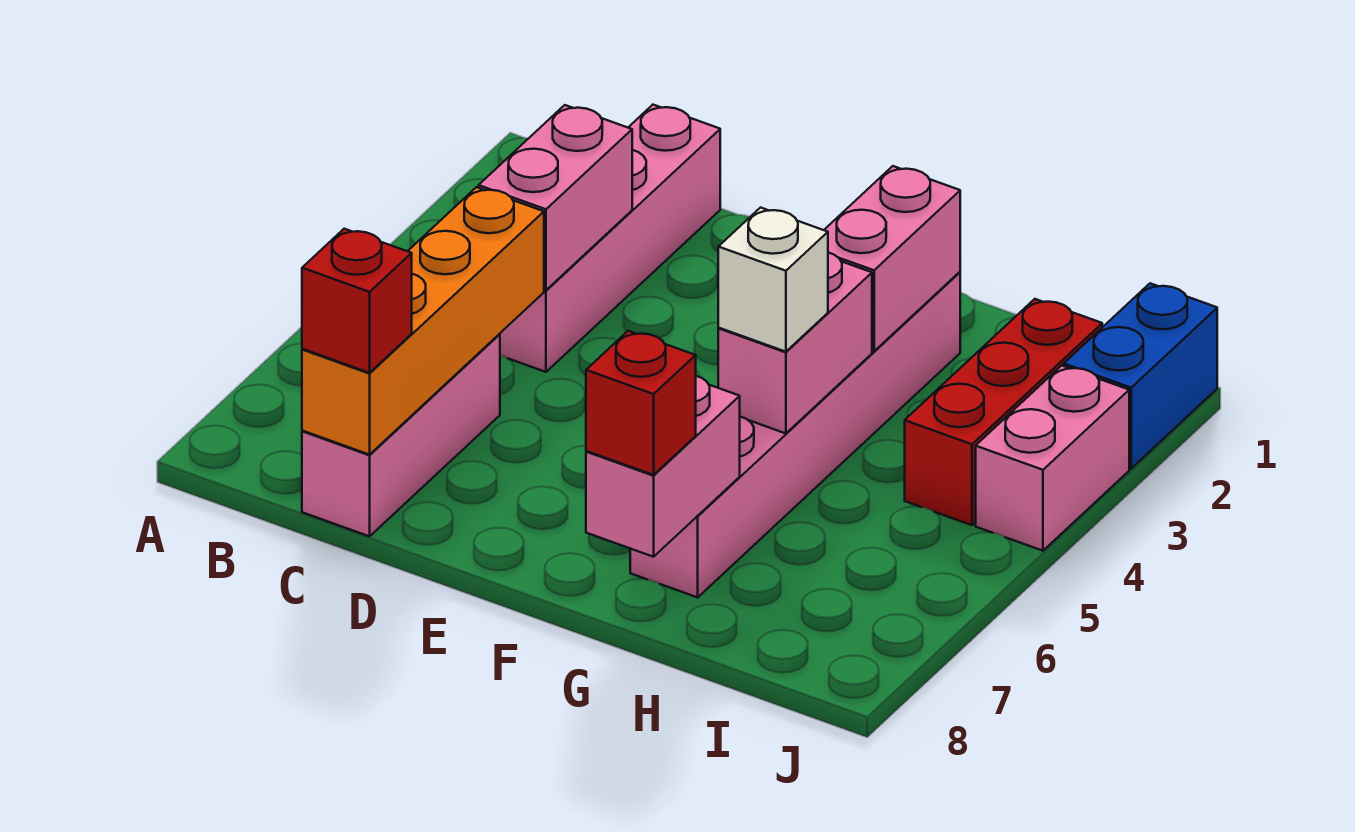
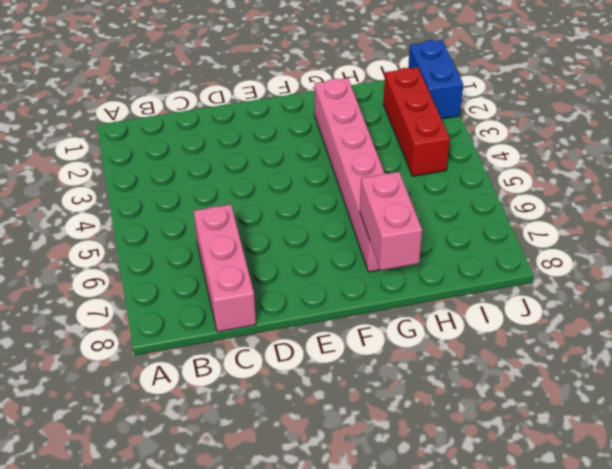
none -> pink 1x4 brick [500,105,720,372]
none -> pink 1x2 brick [976,366,1129,551]
none -> pink 1x2 brick [479,105,632,290]

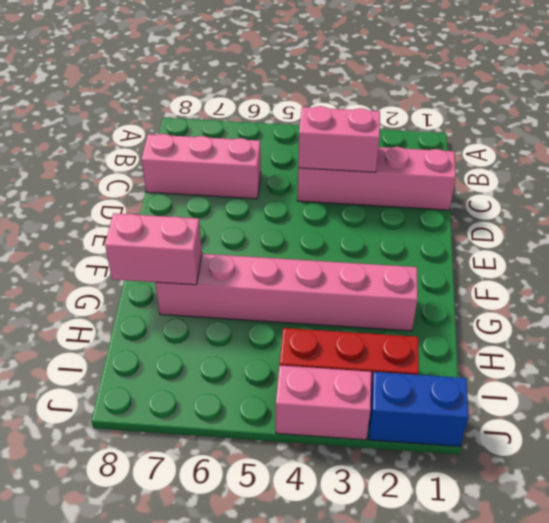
none -> orange 1x4 brick [302,187,544,455]
none -> pink 1x2 brick [825,166,960,351]
none -> pink 1x2 brick [718,253,872,433]

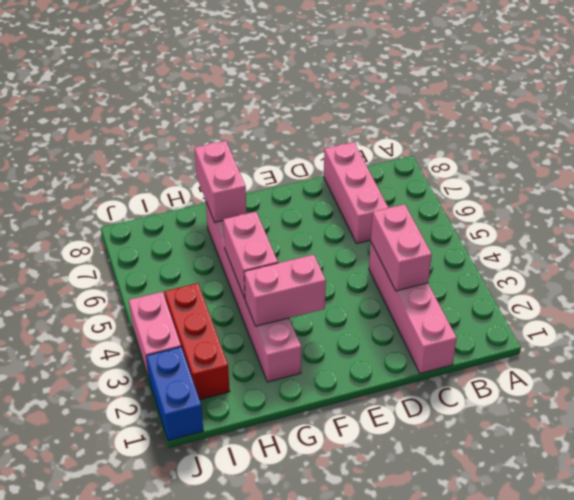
pink 1x2 brick [244,255,326,326] -> pink 1x2 brick turned to [825,166,960,351]
none -> orange 1x4 brick [302,187,544,455]
none -> red 1x1 brick [302,229,412,373]
none -> white 1x1 brick [718,208,828,352]

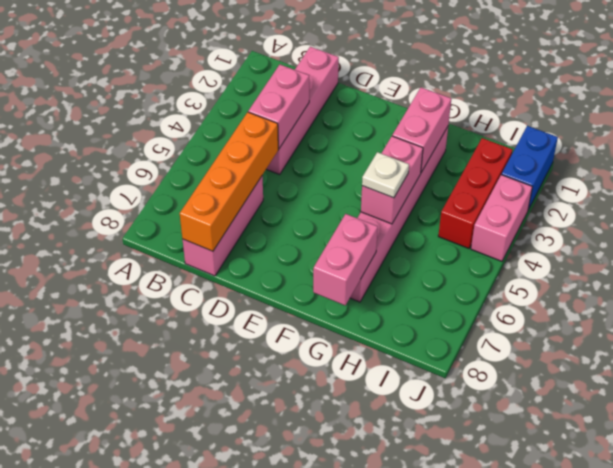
white 1x1 plate [362,152,409,198] -> white 1x1 brick [718,208,828,352]
none -> red 1x1 brick [302,229,412,373]
none -> red 1x1 brick [586,331,696,475]

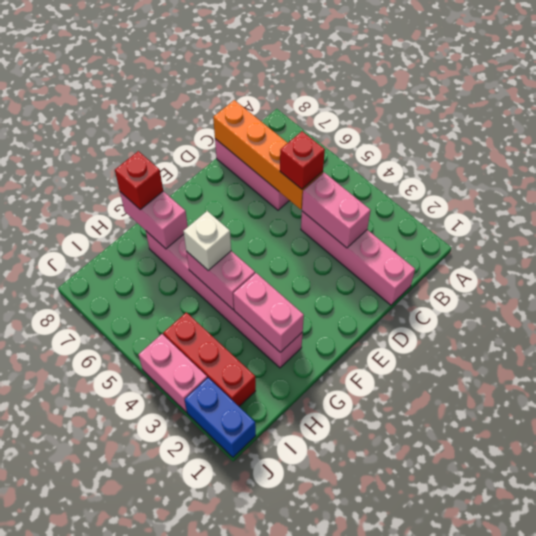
red 1x1 brick [280,131,325,189] -> red 1x1 brick moved to [302,229,412,373]

